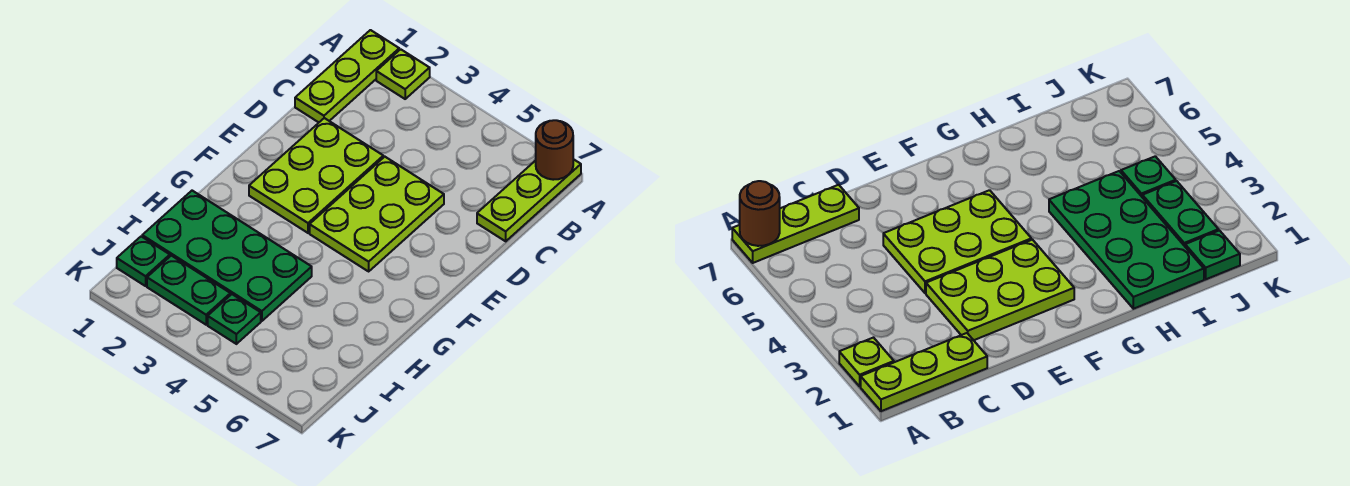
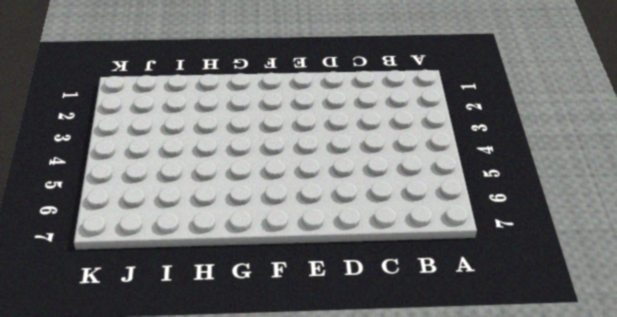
none -> lime 1x3 plate [295,30,399,122]
none -> lime 1x1 plate [376,49,430,99]

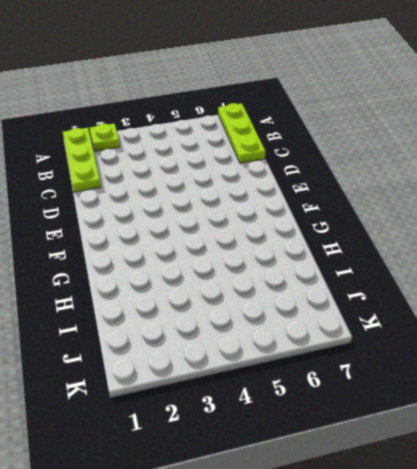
none -> lime 2x3 plate [249,118,383,233]
none -> lime 2x3 plate [310,157,444,271]

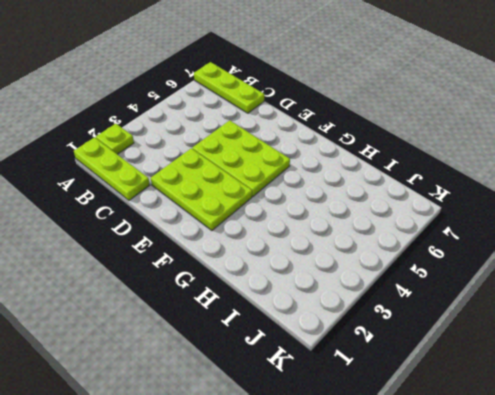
none -> green 2x4 plate [142,191,312,321]
none -> green 1x1 plate [117,236,170,286]

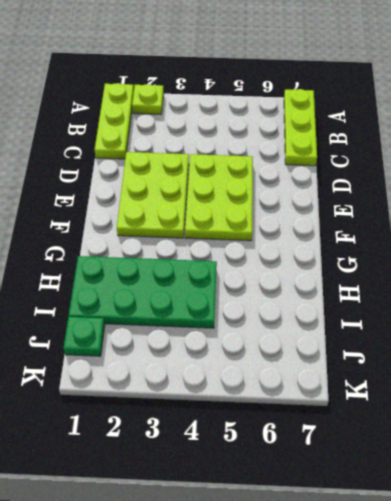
none -> green 1x2 plate [147,256,230,325]
none -> green 1x1 plate [208,294,261,344]

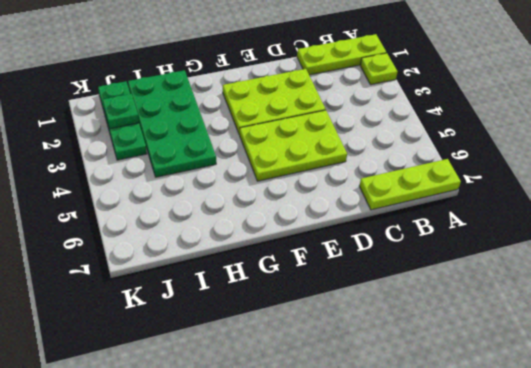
green 1x1 plate [103,94,139,129] -> green 1x1 plate moved to [208,294,261,344]
none -> brown 1x1 round brick [536,120,573,180]

